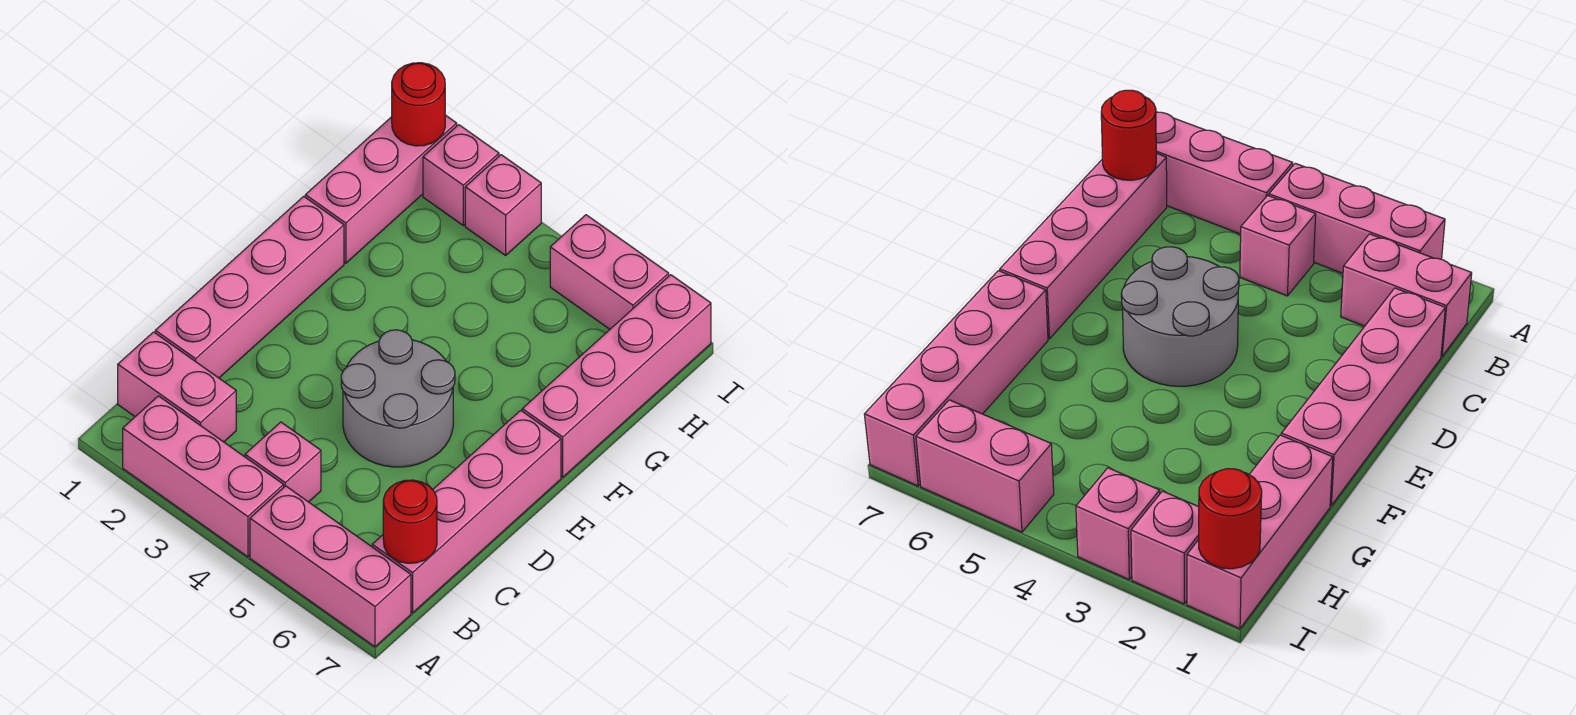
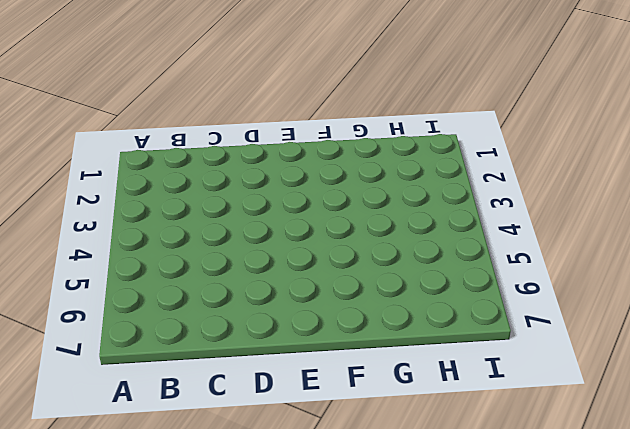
none -> pink 1x3 brick [123,396,284,557]
none -> pink 1x3 brick [250,486,411,647]
none -> pink 1x2 brick [118,332,236,442]

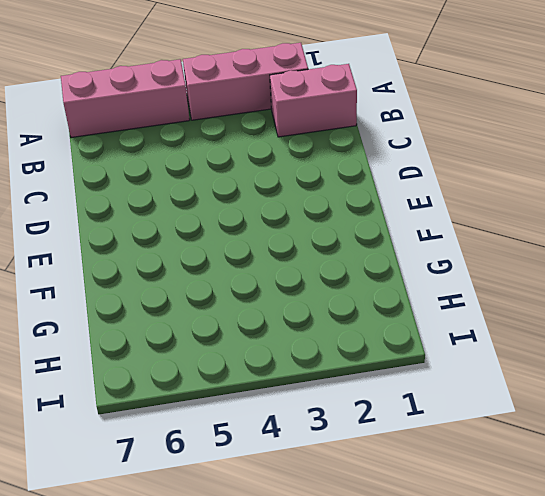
none -> pink 1x1 brick [245,422,321,502]
none -> pink 1x4 brick [372,410,561,613]
none -> pink 1x4 brick [155,196,344,378]

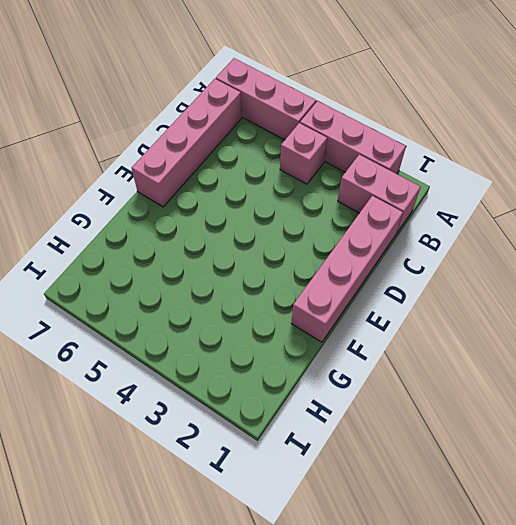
none -> grey 2x2 round brick [341,330,455,467]
none -> pink 1x4 brick [522,275,711,477]
none -> pink 1x3 brick [305,115,457,263]

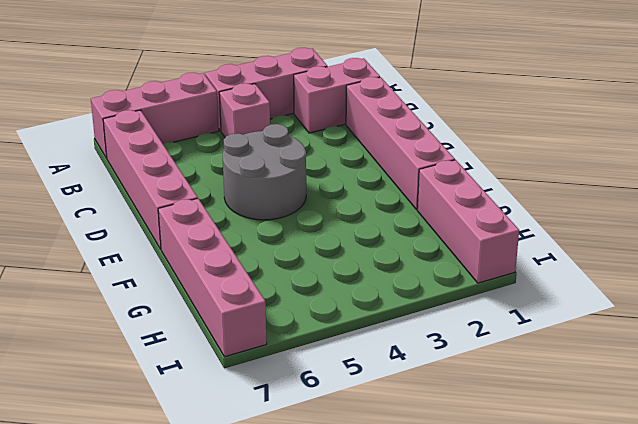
none -> pink 1x1 brick [423,125,499,225]
none -> pink 1x1 brick [465,155,541,255]
none -> pink 1x2 brick [550,215,669,329]

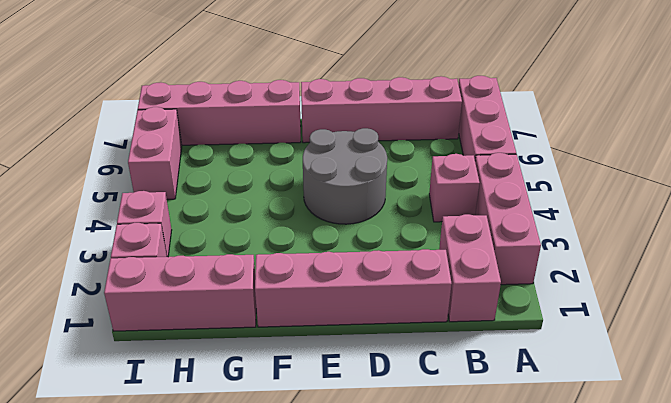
none -> red 1x1 round brick [383,480,437,563]
none -> red 1x1 round brick [392,63,445,146]

